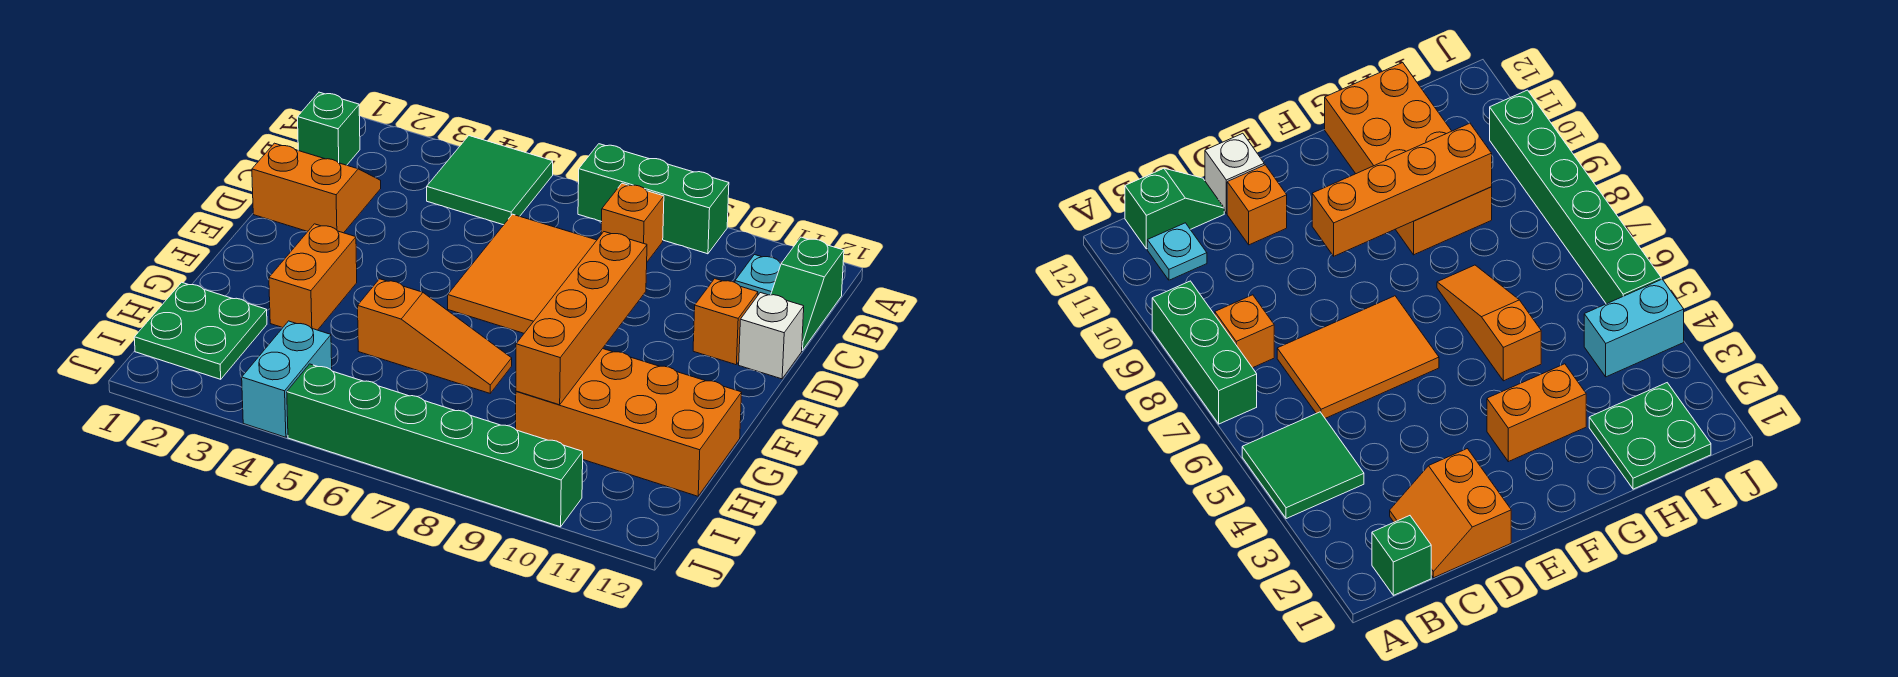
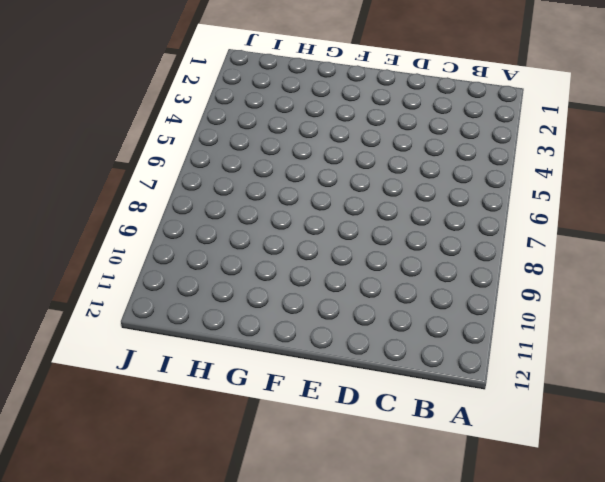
none -> green 2x2 tile [427,136,553,225]
none -> green 1x3 brick [578,144,729,254]
none -> green 1x1 brick [298,92,360,165]

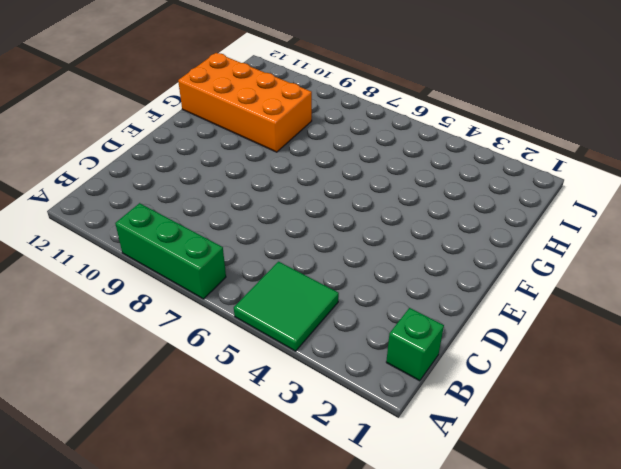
none -> orange 1x1 brick [601,183,664,262]
none -> cyan 1x1 plate [735,255,781,295]
none -> green 1x2 slope [771,237,844,350]

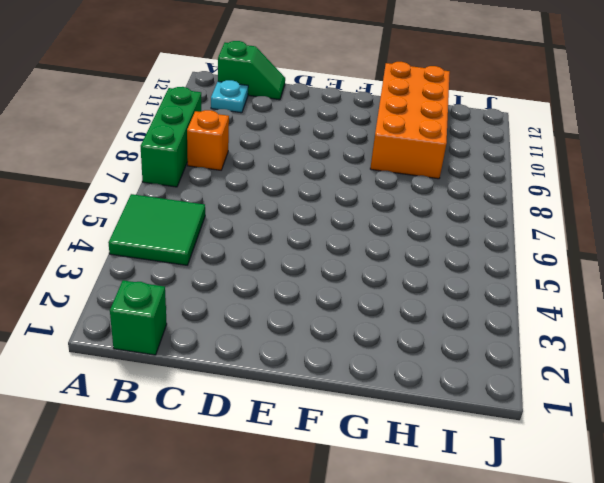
none -> orange 2x2 slope [252,143,381,233]
none -> orange 2x3 tile [448,214,597,333]
none -> orange 1x1 brick [693,279,758,365]

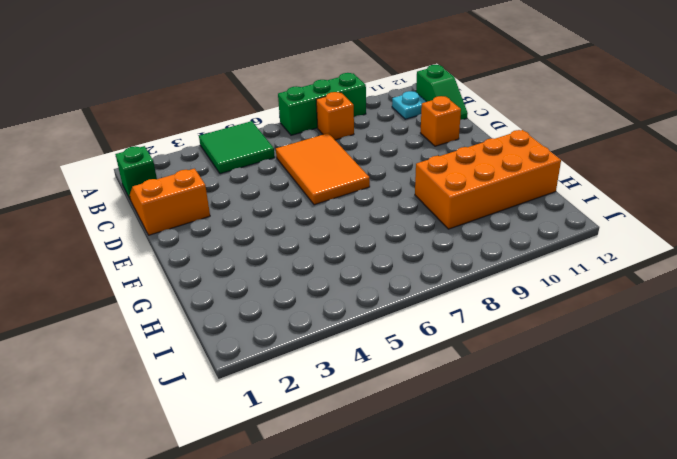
none -> white 1x1 brick [739,293,804,379]
none -> orange 1x2 brick [269,224,357,330]
none -> orange 1x3 slope [358,279,512,393]

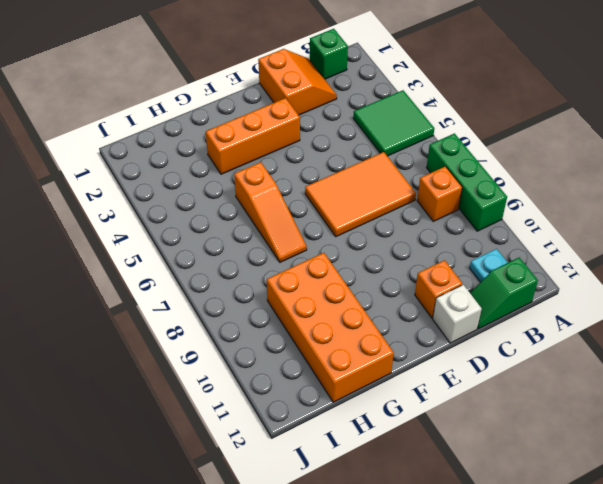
orange 1x3 brick [206,98,300,174] -> orange 1x2 brick [269,224,357,330]
none -> green 2x2 plate [134,282,267,379]
none -> cyan 1x2 brick [242,321,332,437]
none -> green 1x6 brick [287,364,583,527]

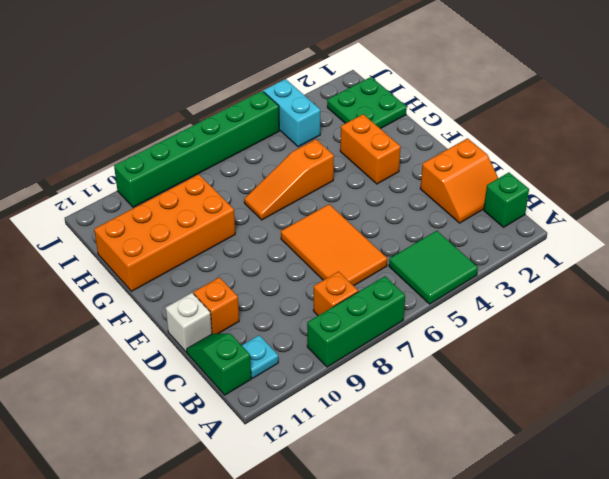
none -> orange 1x4 brick [516,232,647,405]

